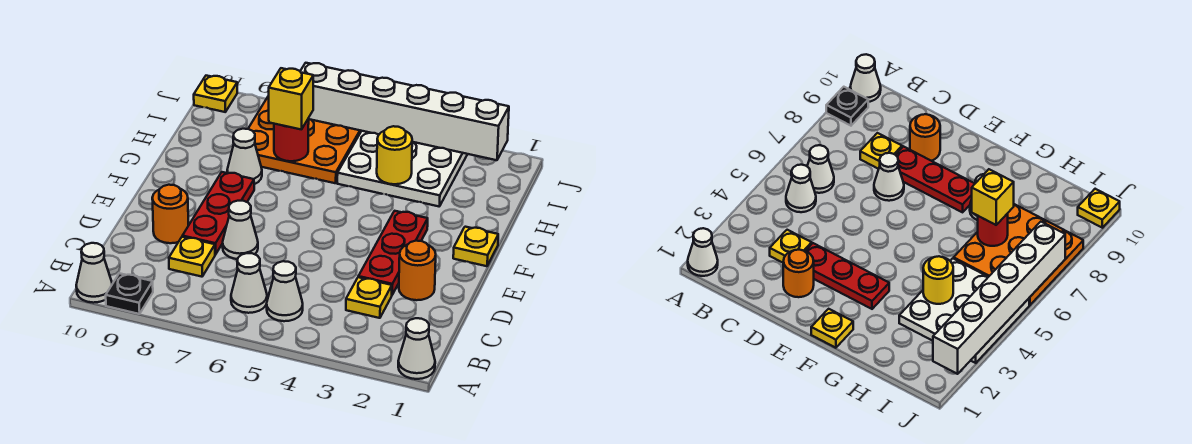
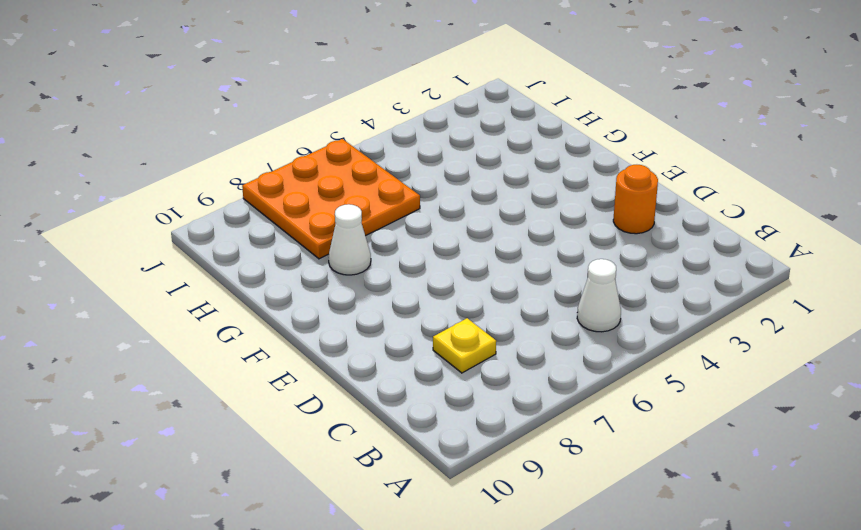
none -> white 1x1 cone [398,318,435,379]
none -> black 1x1 plate [106,273,153,314]
none -> white 1x1 cone [76,243,112,303]

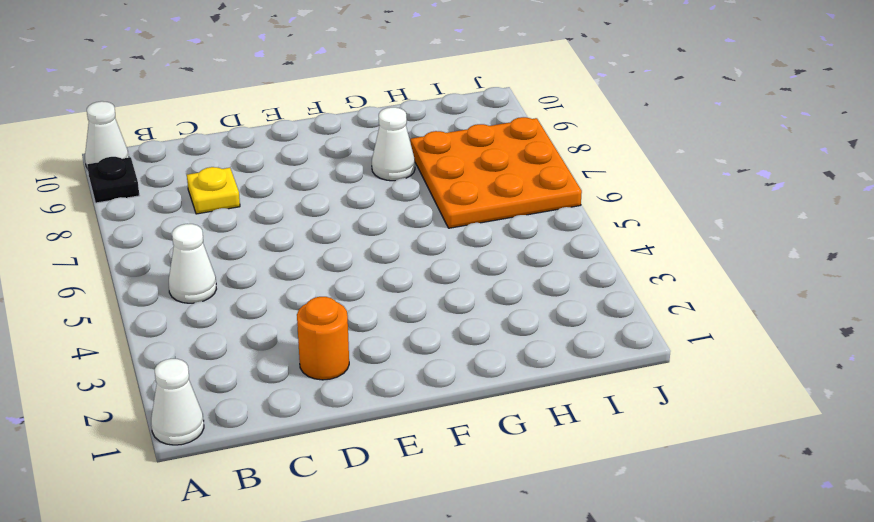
none -> white 1x1 cone [231,253,267,313]
none -> yellow 1x1 plate [346,277,392,318]
none -> red 1x3 plate [358,211,428,295]

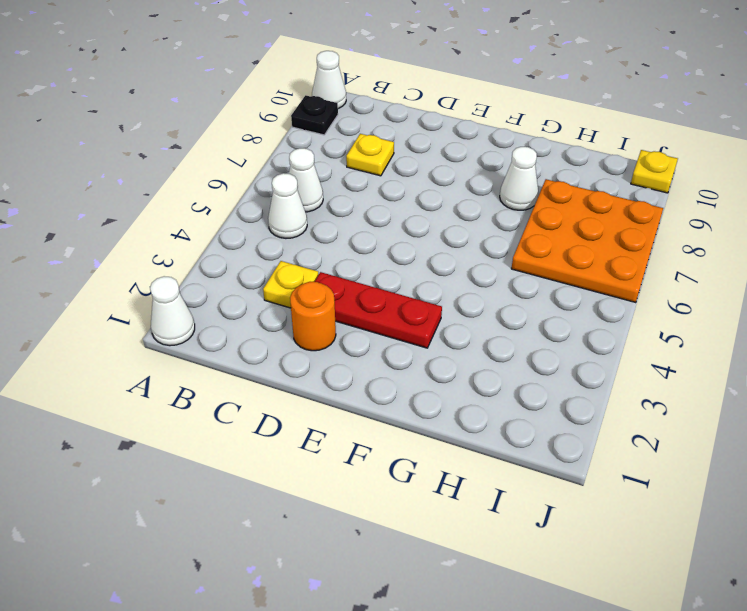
none -> white 1x1 cone [223,201,258,259]
none -> red 1x3 plate [182,172,254,254]
none -> orange 1x1 round brick [152,185,188,243]

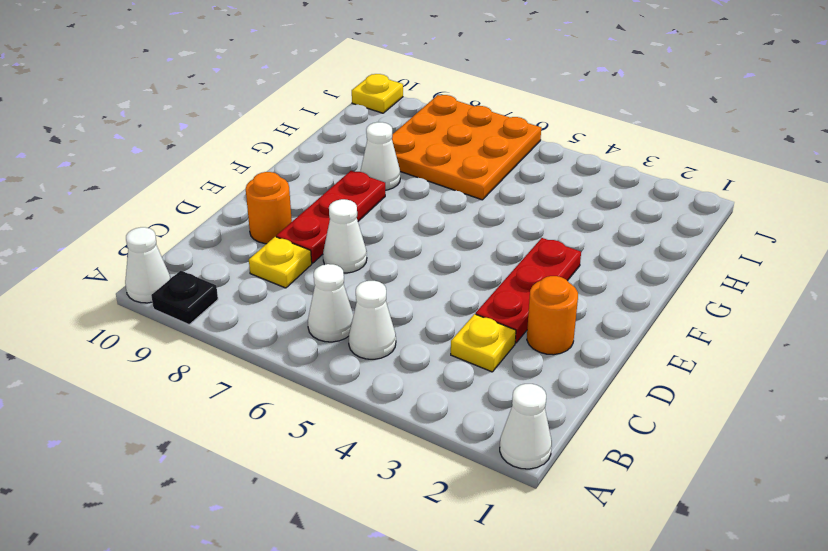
none -> yellow 1x1 plate [453,227,498,266]
none -> white 3x3 plate [337,131,467,206]
none -> yellow 1x1 round brick [377,126,412,184]

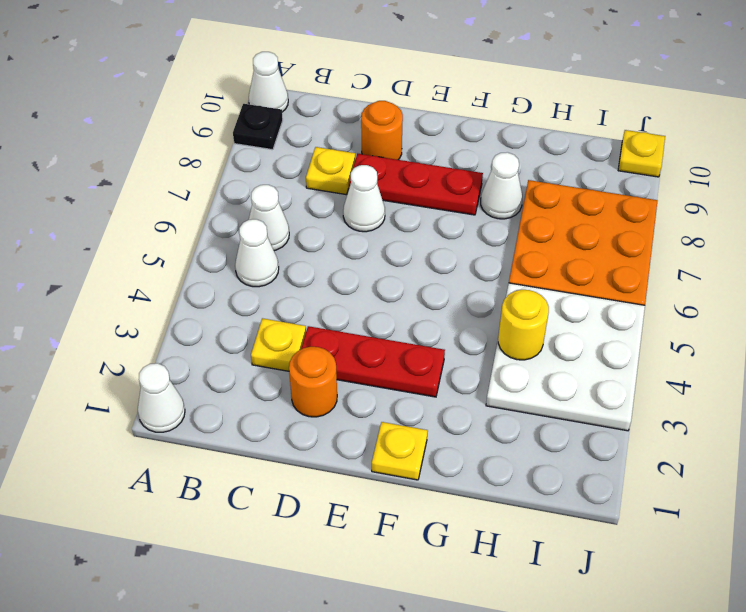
none -> red 1x1 round brick [274,118,309,161]
none -> white 1x6 brick [300,63,509,160]
none -> yellow 1x1 brick [269,68,313,130]

